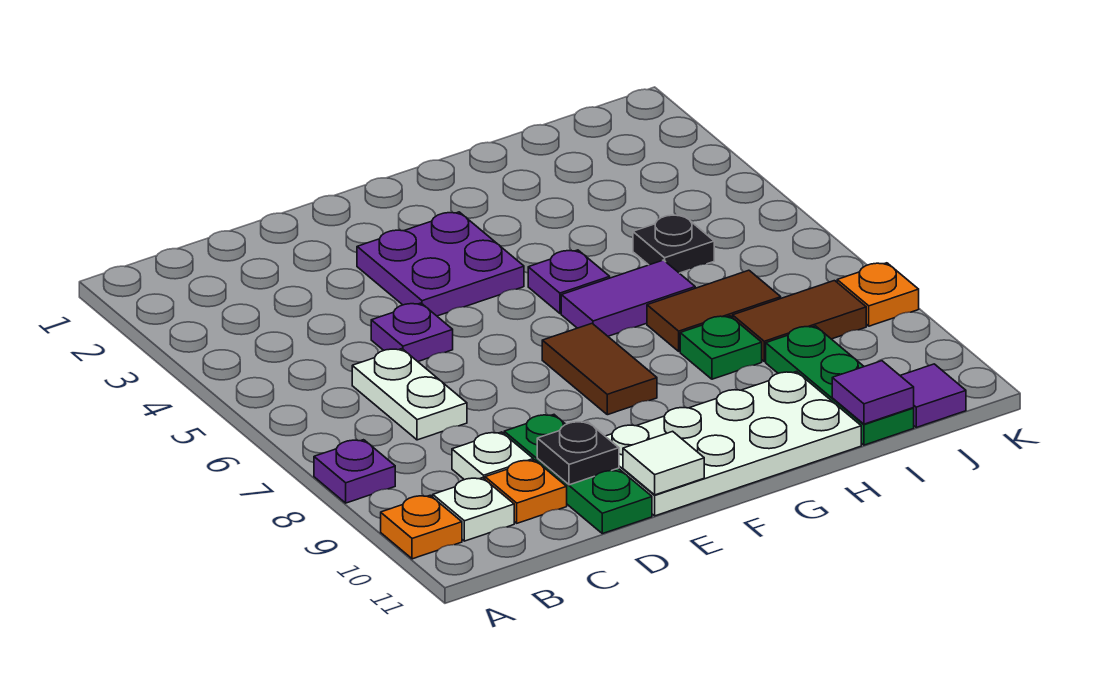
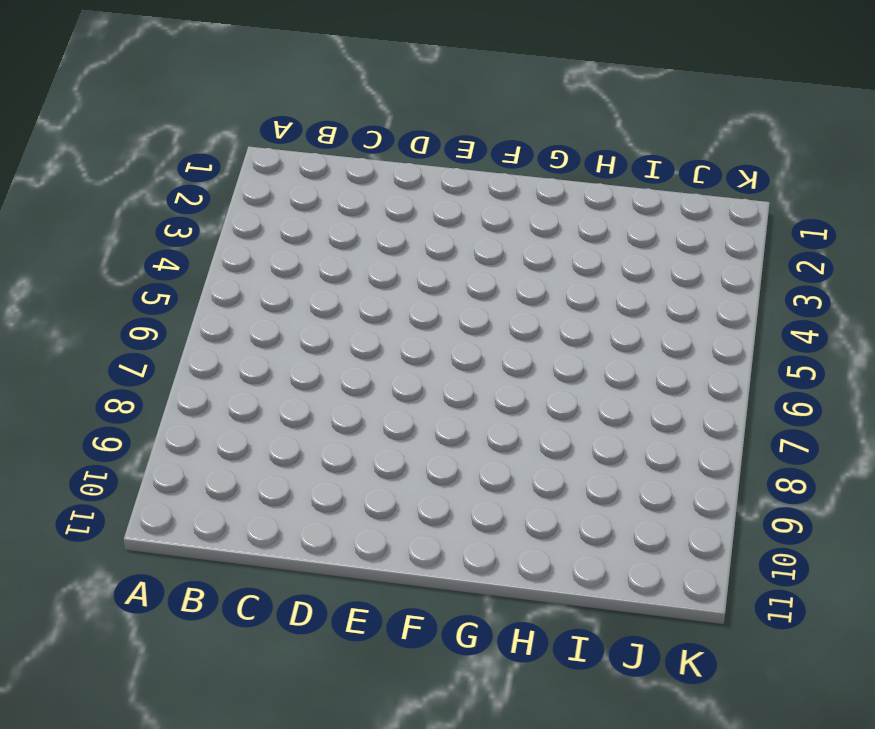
none -> purple 1x1 plate [314,440,395,503]
none -> orange 1x1 plate [381,495,462,559]
none -> white 1x1 plate [433,478,514,541]

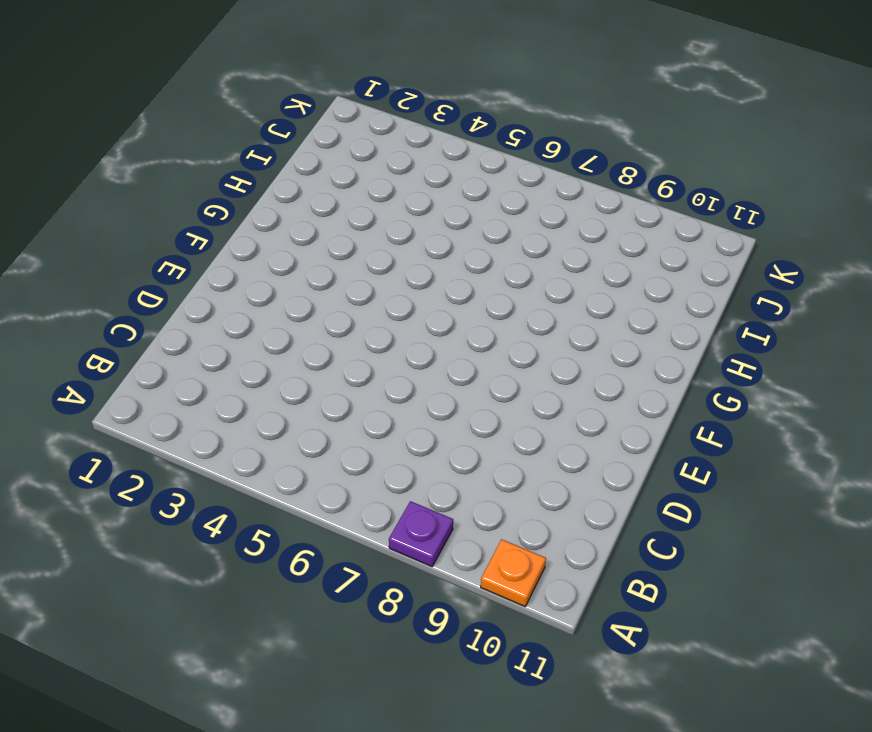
none -> white 1x1 plate [433,478,514,541]
none -> white 1x2 plate [352,349,467,440]
none -> white 1x1 plate [452,432,533,480]

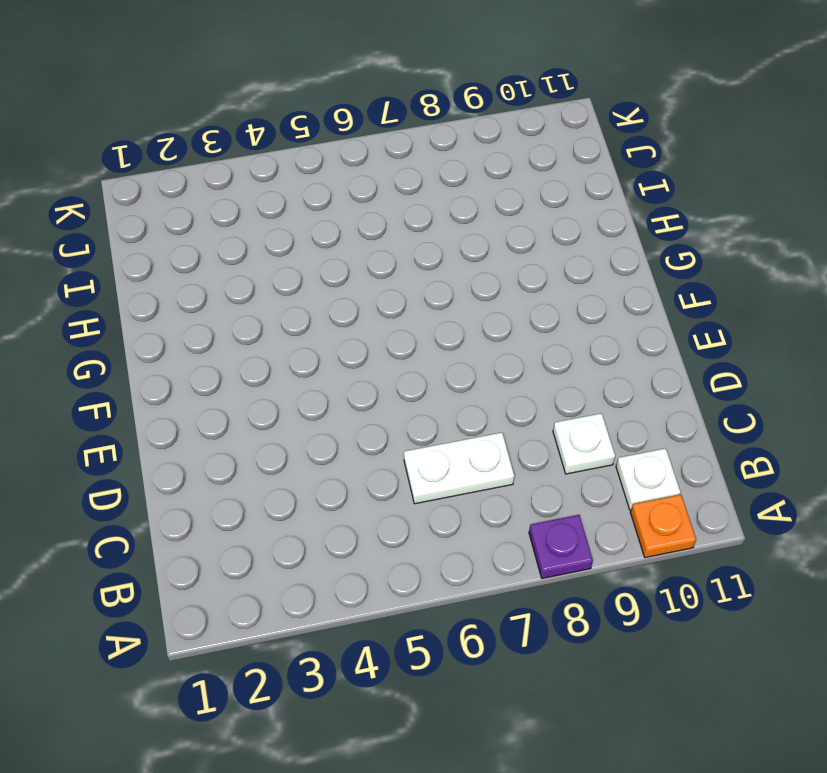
none -> orange 1x1 plate [485,460,567,523]
none -> purple 1x1 plate [371,303,453,361]
none -> green 1x3 plate [504,415,652,534]

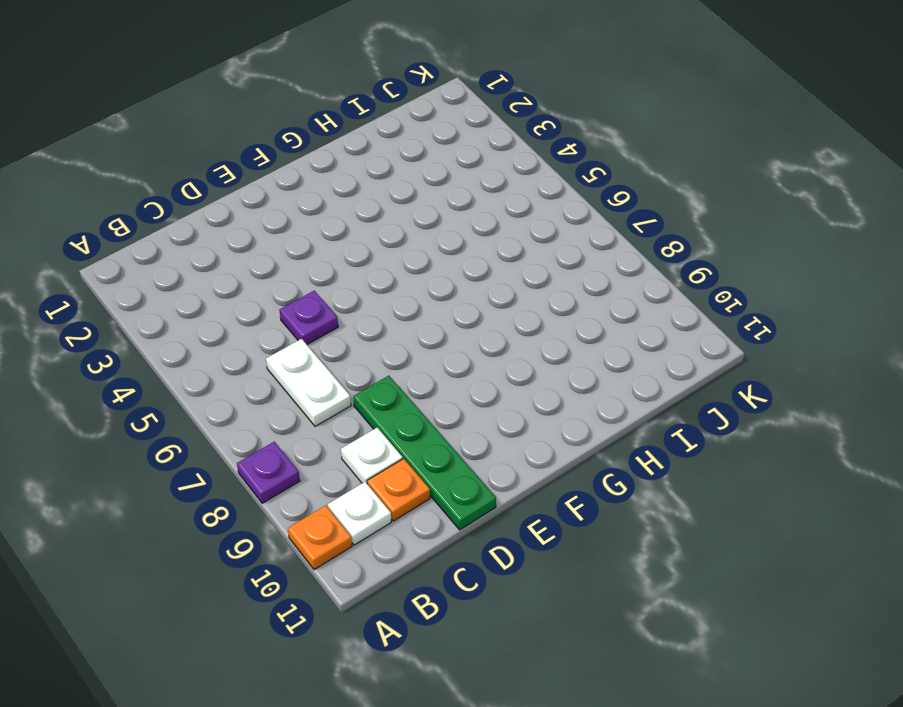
green 1x4 plate [353,376,496,530] -> green 1x3 plate [504,415,652,534]
none -> purple 2x2 plate [357,212,524,316]
none -> white 2x4 plate [605,372,861,516]
none -> brown 1x2 tile [542,324,657,415]

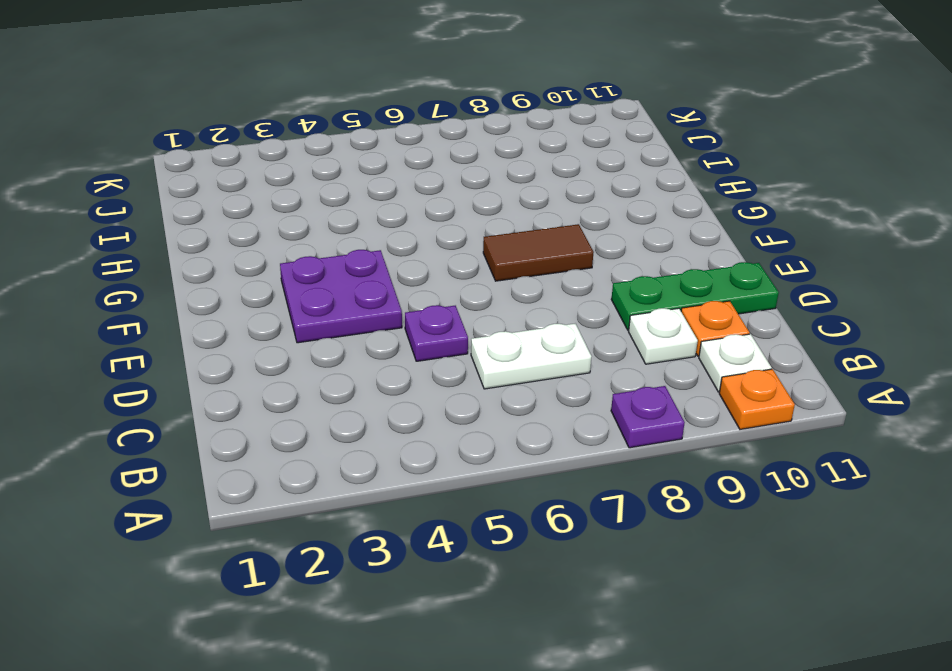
none -> white 2x4 plate [605,372,861,516]
none -> purple 1x1 plate [528,250,610,313]
none -> purple 1x2 tile [561,260,695,336]

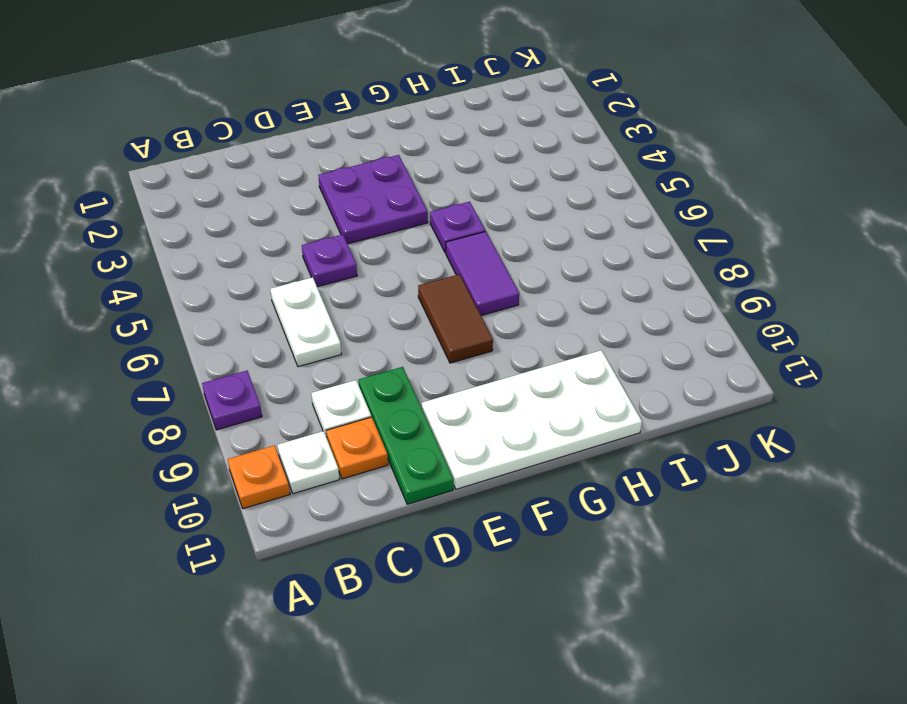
purple 1x2 tile [446,231,519,315] -> purple 1x2 tile turned to [561,260,695,336]
none -> brown 1x2 tile [647,270,781,351]
none -> green 1x1 plate [680,316,762,379]
none -> black 1x1 plate [633,215,714,273]

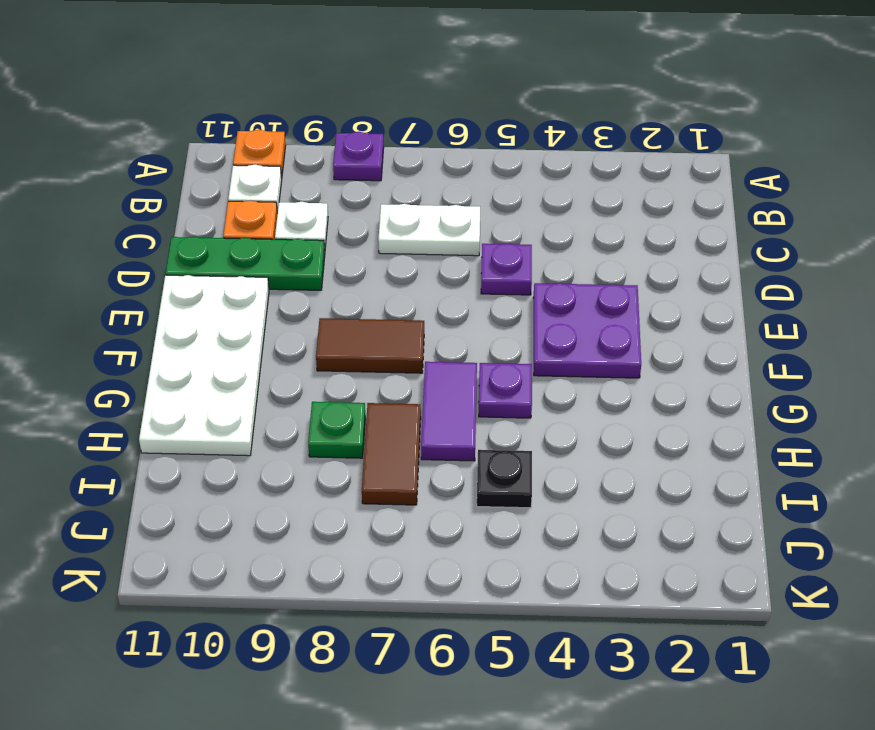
none -> brown 1x2 tile [733,281,866,362]
none -> green 1x3 plate [766,326,914,445]
none -> purple 1x1 tile [900,364,966,427]

